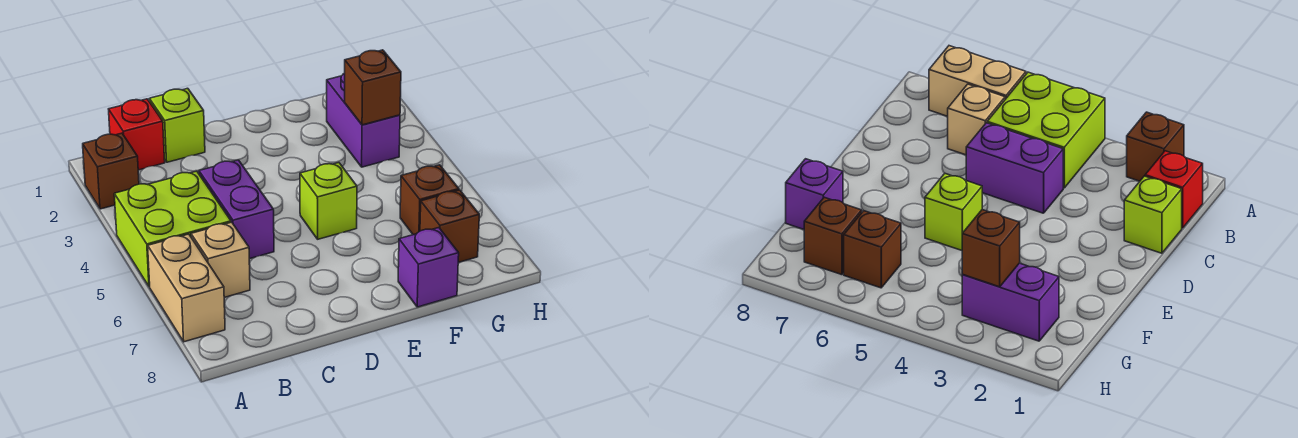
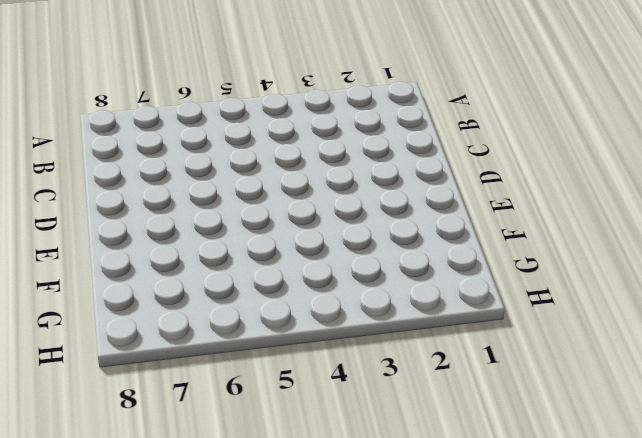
none -> brown 1x1 brick [83,133,139,209]
none -> lime 2x2 brick [114,171,231,287]
none -> tan 1x2 brick [148,234,225,342]

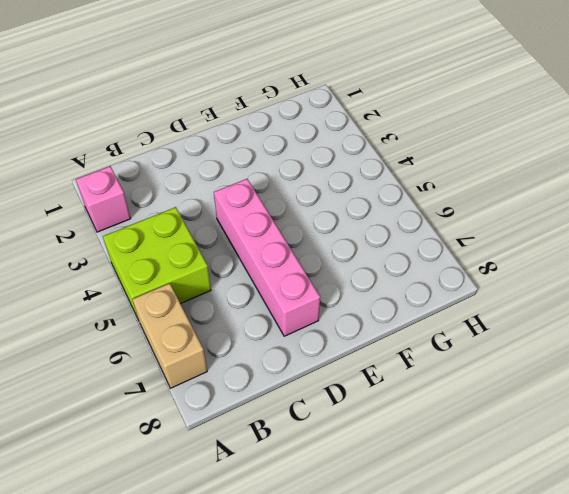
pink 1x1 brick [76,166,131,232] -> brown 1x1 brick [83,133,139,209]
pink 1x4 brick [214,179,320,336] -> none
none -> red 1x1 brick [109,99,165,170]
none -> tan 1x1 brick [191,222,250,297]
none -> lime 1x1 brick [149,88,205,162]

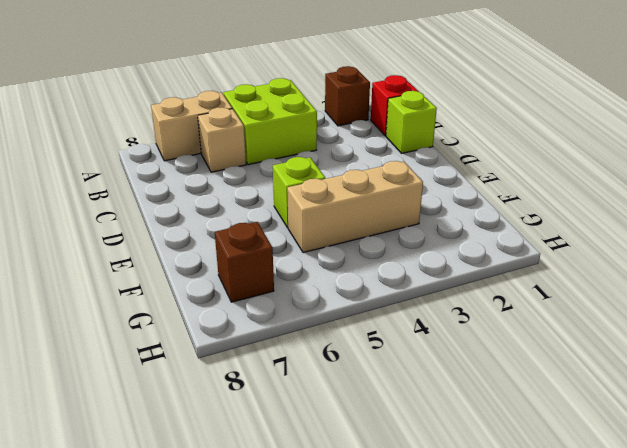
tan 1x3 brick [287,161,423,253] -> none
none -> purple 1x2 brick [199,160,274,259]
none -> purple 1x1 brick [398,228,459,307]
none -> purple 1x2 brick [327,73,400,167]

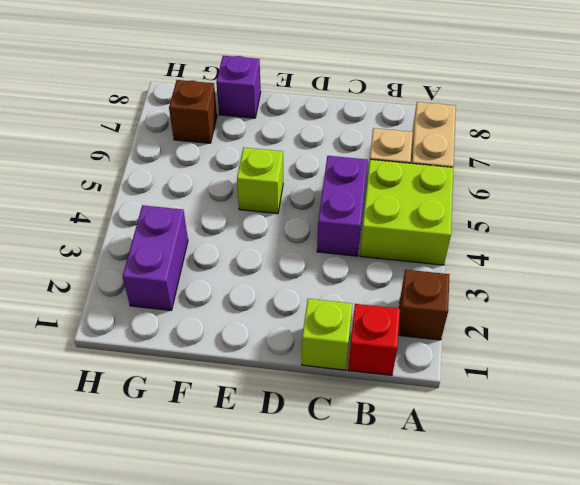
none -> brown 1x1 brick [400,165,459,235]
none -> brown 1x1 brick [345,50,401,125]

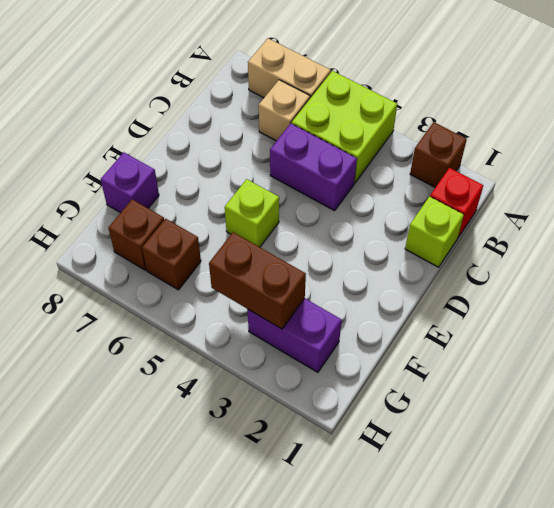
brown 1x2 brick [209,232,306,329] -> brown 1x1 brick [345,50,401,125]

